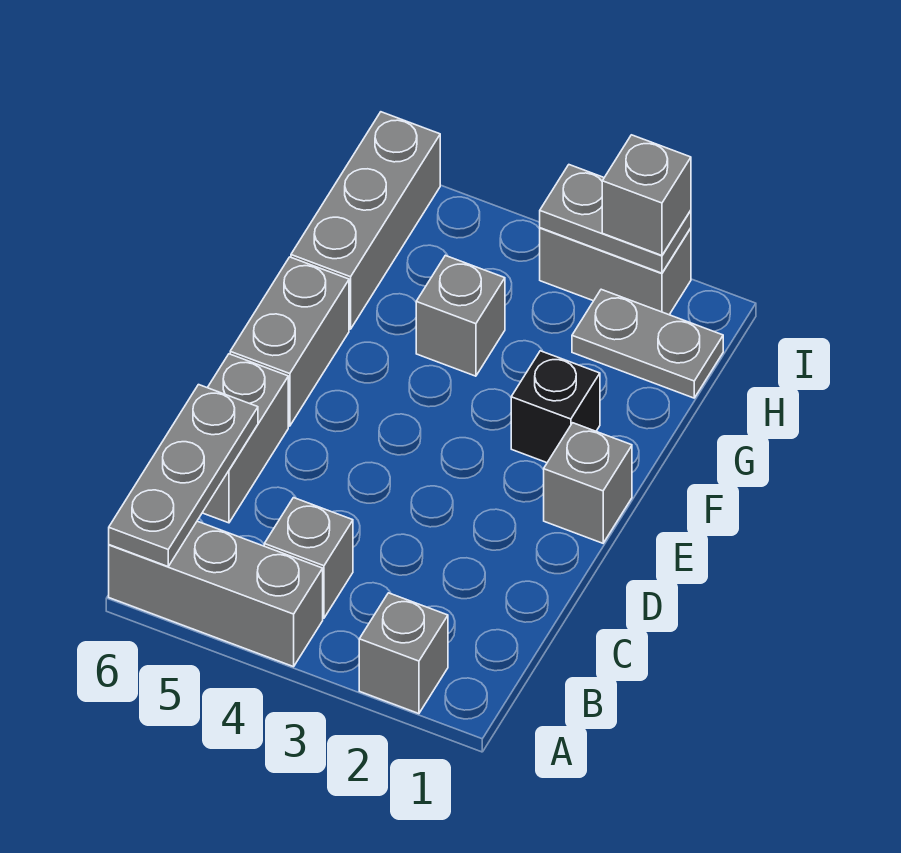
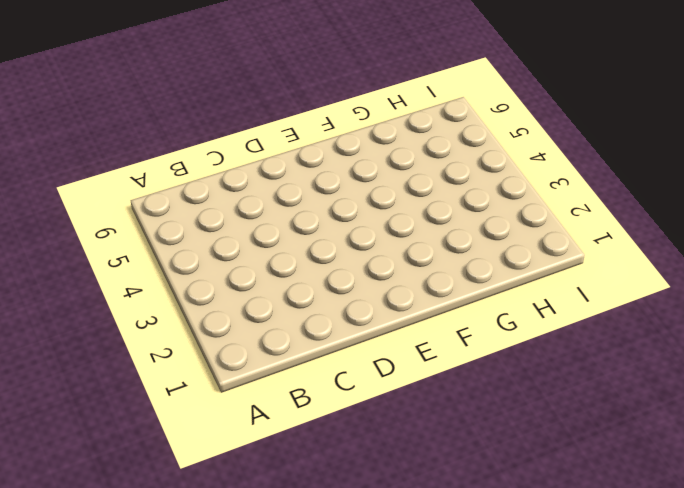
none -> grey 1x1 brick [359,593,448,714]
none -> grey 1x3 brick [109,521,323,667]
none -> grey 1x1 brick [264,498,353,618]

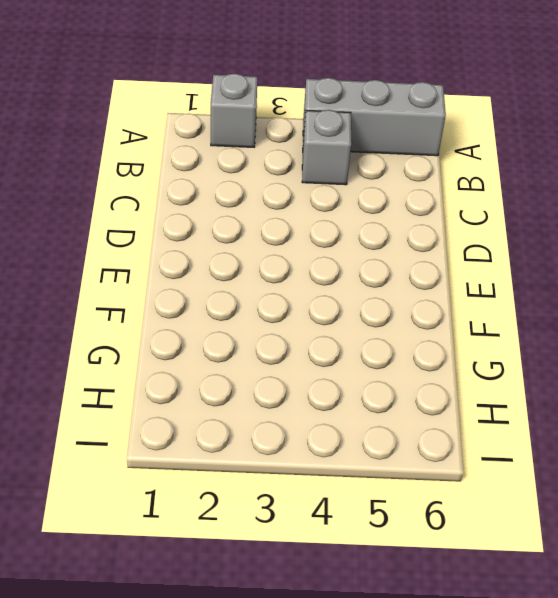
none -> grey 1x2 brick [202,354,288,523]
none -> grey 1x1 brick [544,423,632,543]
none -> grey 1x2 brick [230,257,349,426]

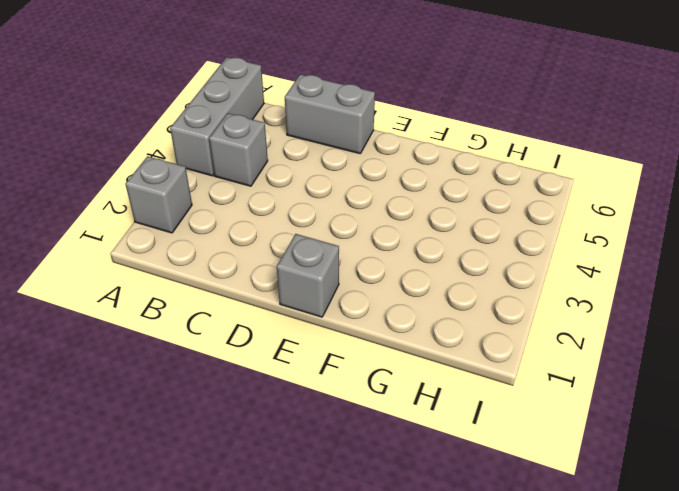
none -> grey 1x2 brick [230,257,349,426]
none -> black 1x1 brick [511,351,600,463]
none -> grey 1x1 brick [416,255,505,376]

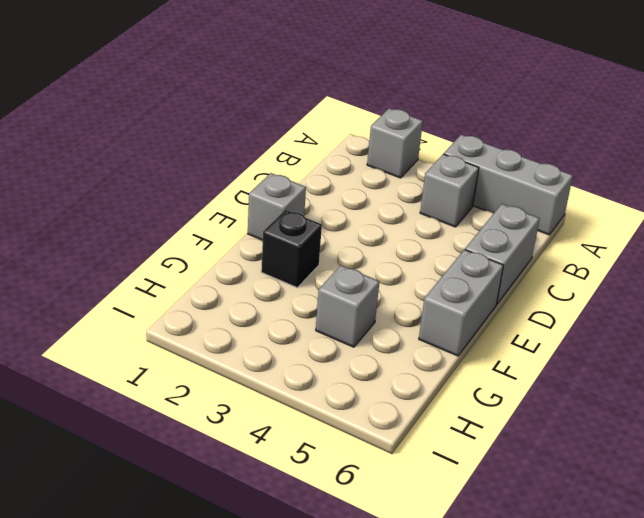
none -> grey 1x3 brick [291,112,440,329]
none -> grey 1x2 plate [572,289,723,398]
none -> grey 1x2 brick [540,228,691,315]

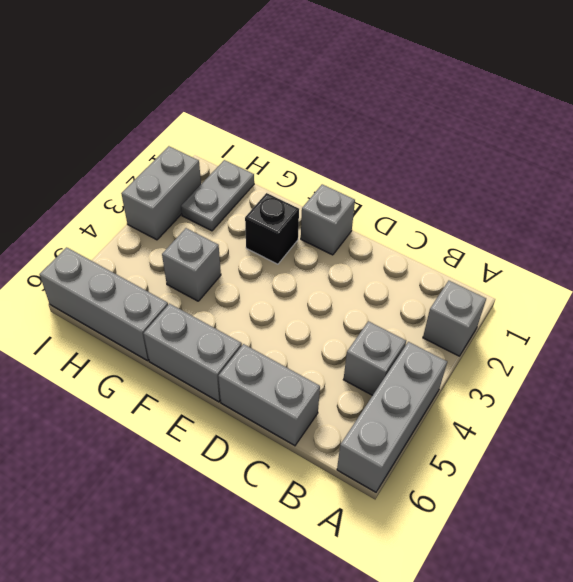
none -> grey 1x3 plate [109,385,258,566]
none -> grey 1x2 plate [540,165,691,273]
none -> grey 1x1 brick [602,135,691,255]

